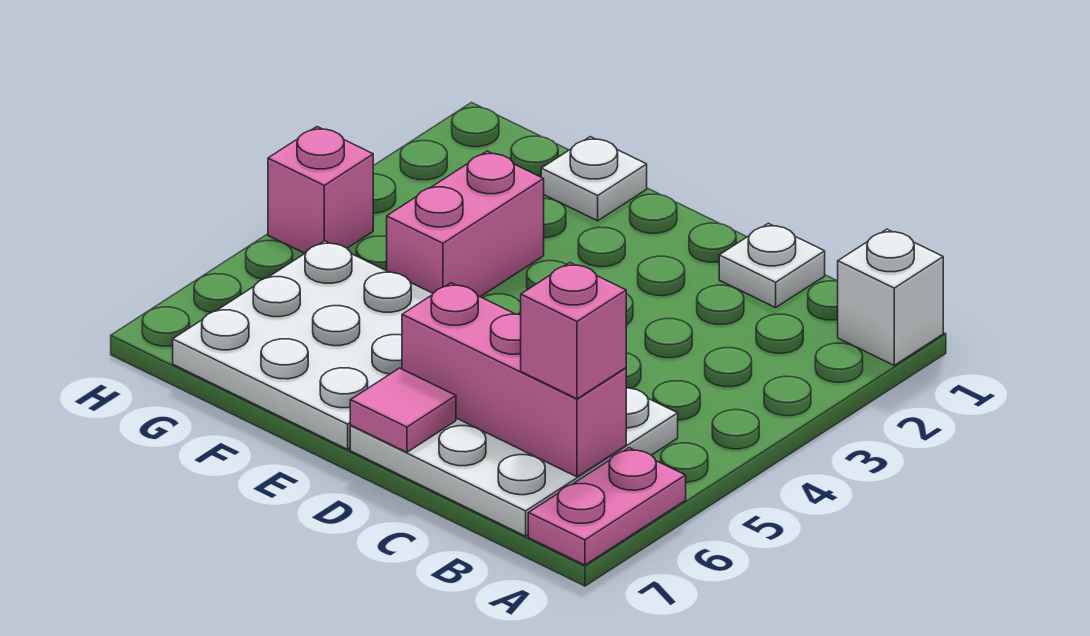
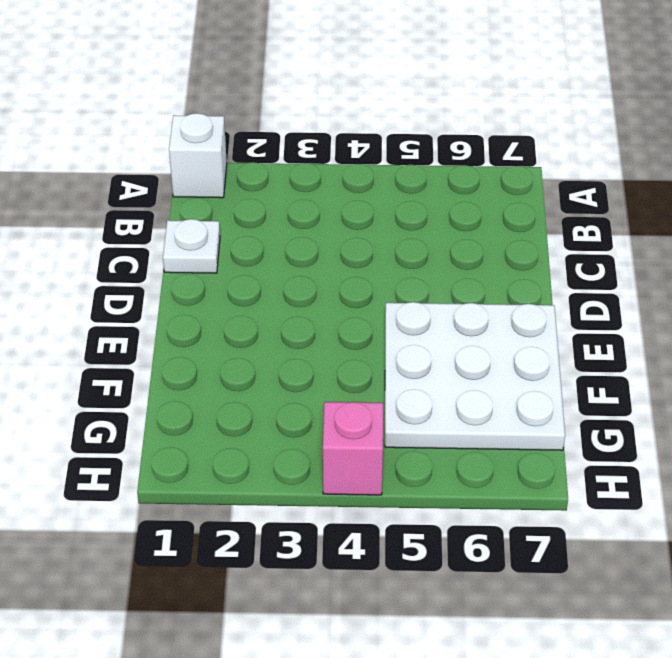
none -> pink 1x2 plate [528,448,686,565]
none -> white 3x3 plate [350,388,678,536]

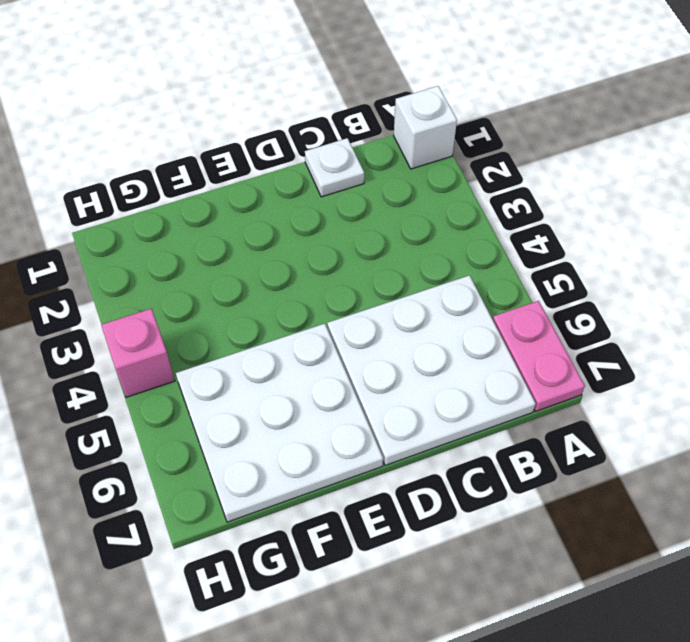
none -> white 1x1 plate [541,137,647,221]
none -> pink 1x2 brick [387,151,544,297]

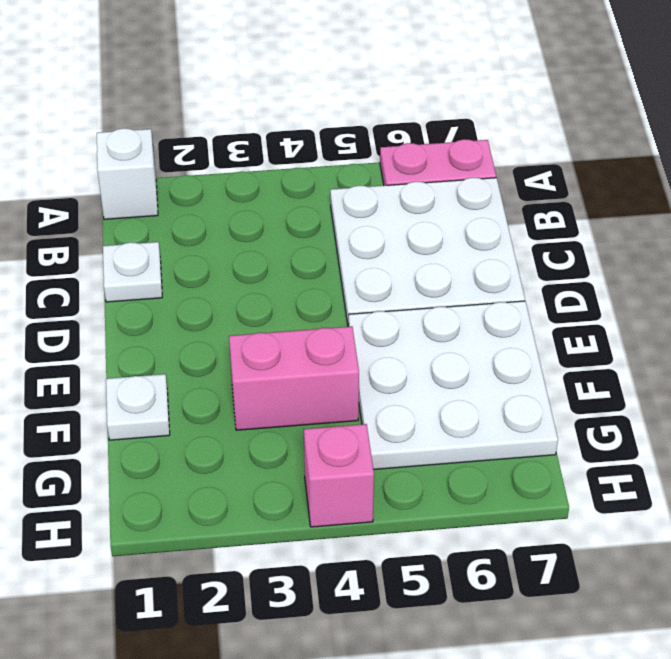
none -> pink 1x3 brick [402,283,626,477]
none -> pink 1x1 tile [350,368,456,452]

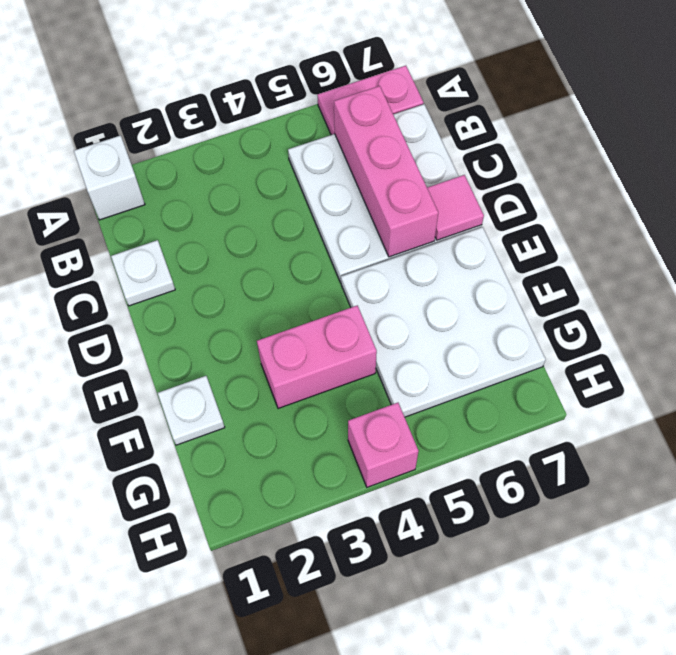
none -> pink 1x1 brick [521,263,626,399]

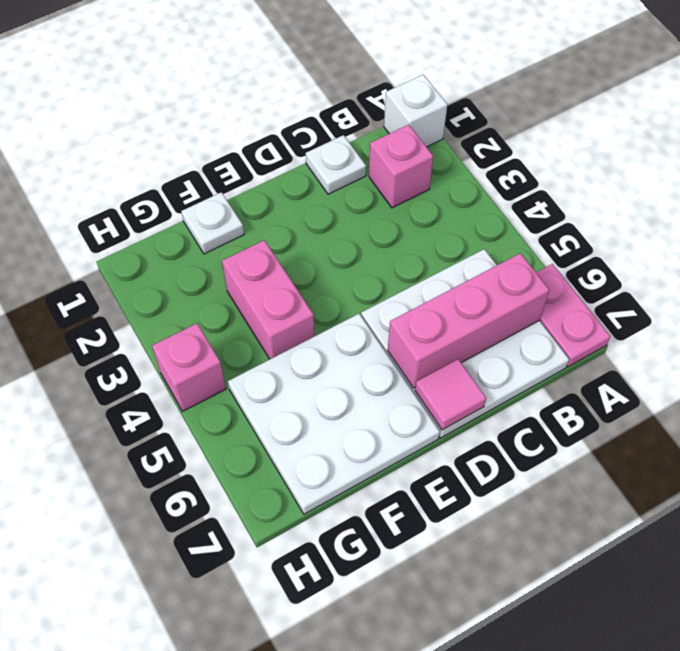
pink 1x1 brick [369,125,433,208] -> pink 1x1 brick moved to [521,263,626,399]

